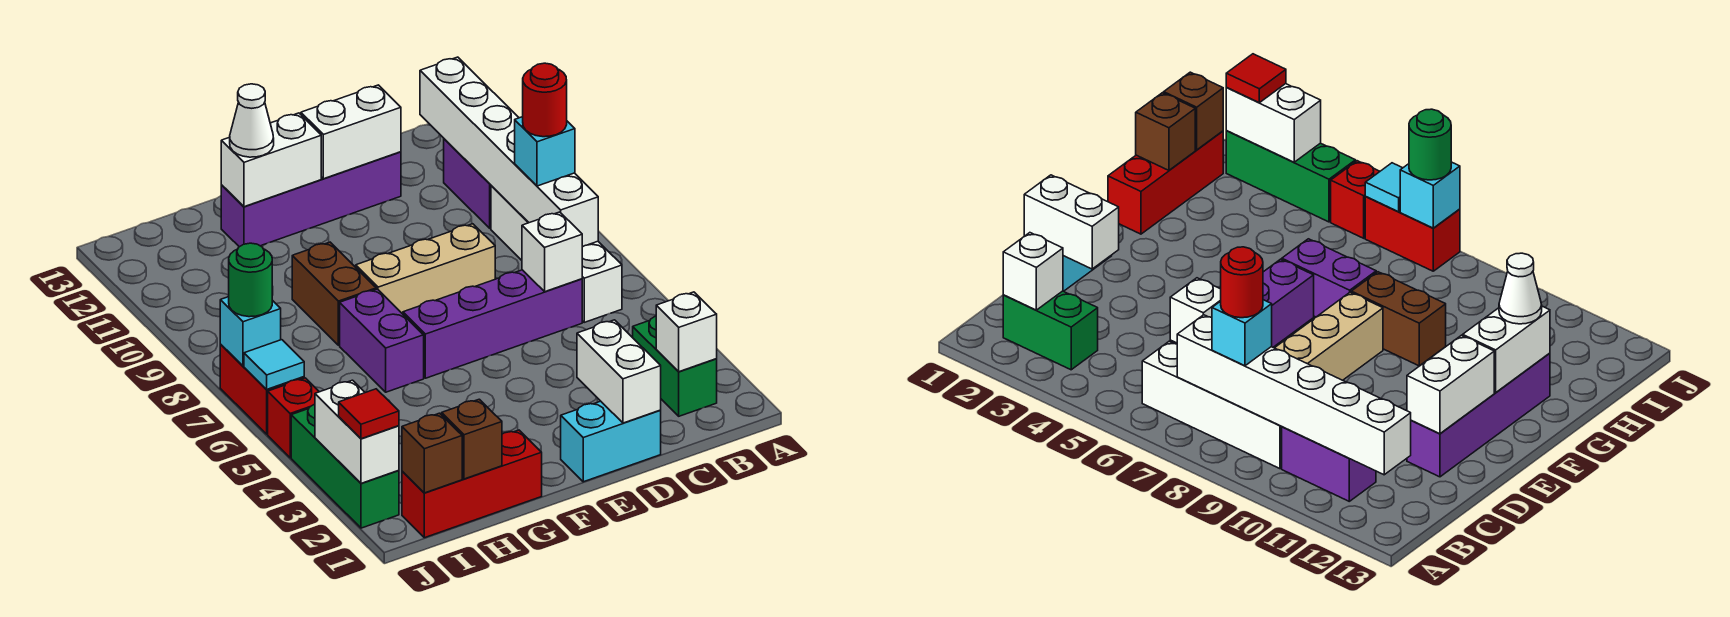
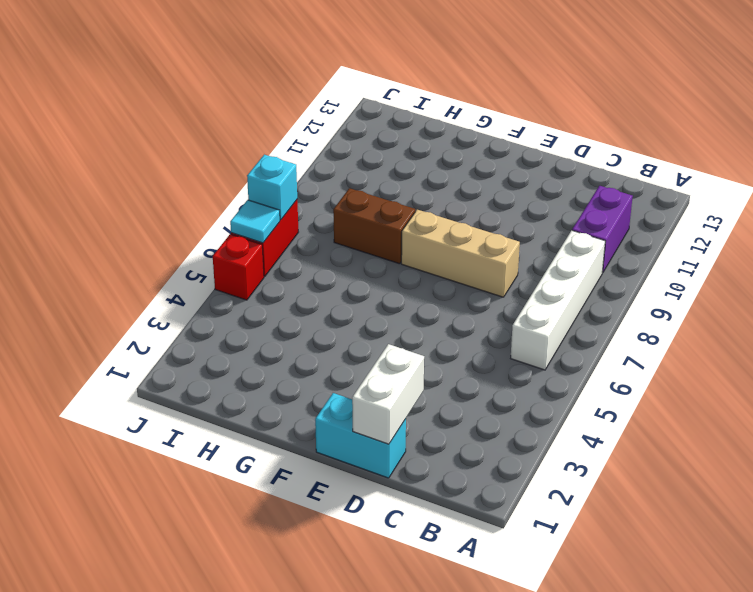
brown 1x2 brick [333,188,415,264] -> brown 1x2 brick turned to [292,242,376,345]
none -> green 1x2 brick [632,316,717,416]
none -> purple 1x4 brick [403,270,582,378]
none -> purple 1x4 brick [221,152,401,247]

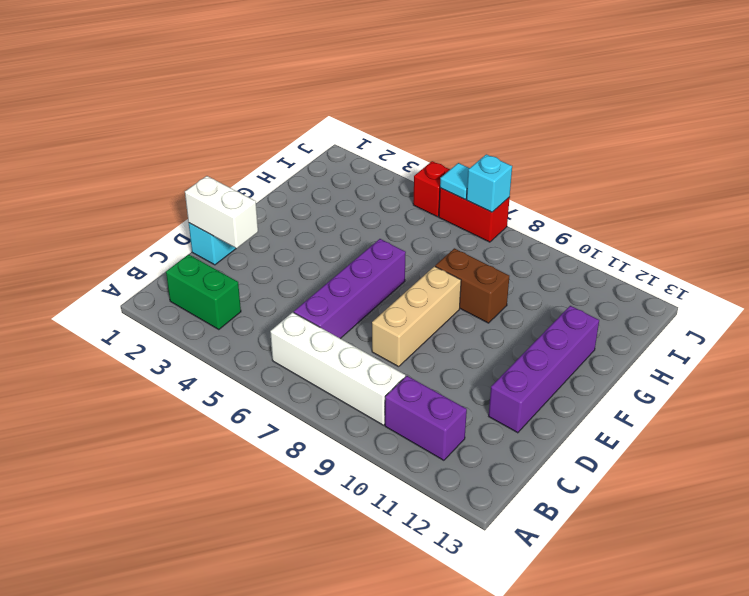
none -> red 1x3 brick [402,430,542,538]
none -> purple 1x2 brick [340,289,424,392]
none -> green 1x3 brick [291,404,399,528]

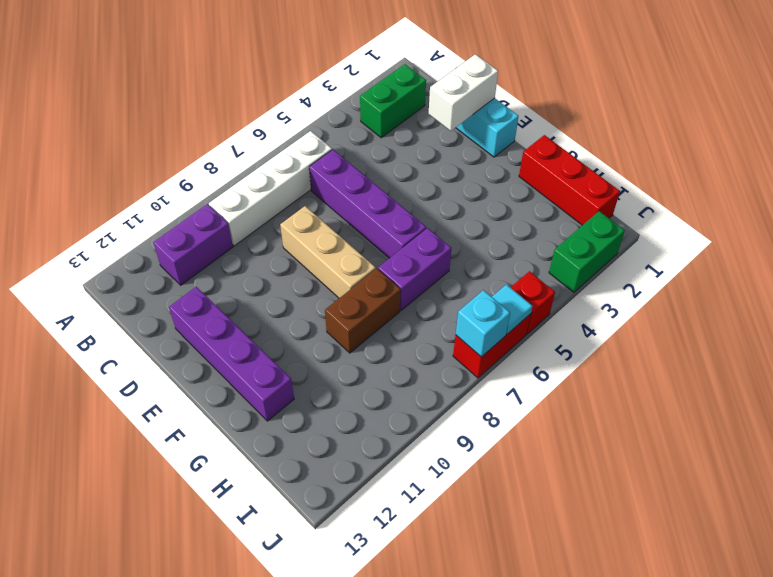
green 1x2 brick [549,211,625,293] -> green 1x3 brick [291,404,399,528]
none -> white 1x1 brick [656,292,717,372]
none -> white 1x6 brick [420,57,598,247]
none -> white 1x1 brick [522,212,582,292]

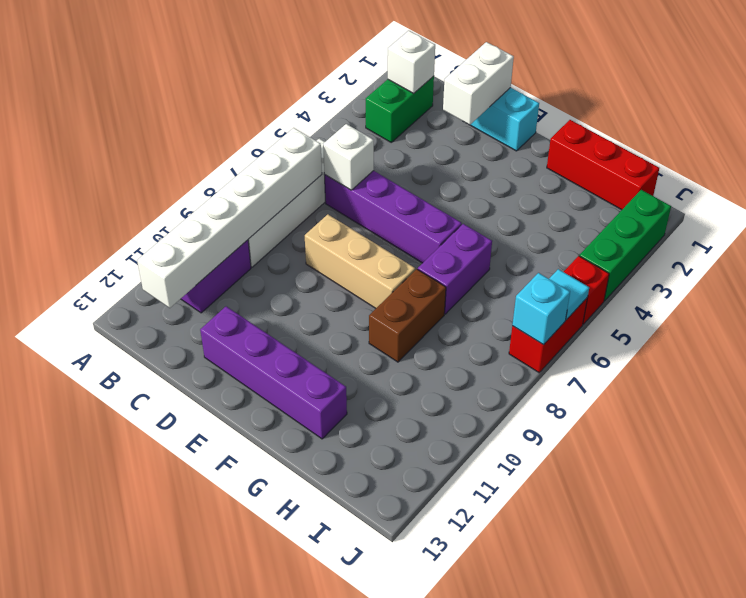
none -> white 1x2 brick [301,85,401,179]
none -> white 1x2 brick [221,113,321,207]
none -> brown 1x1 brick [442,399,502,479]

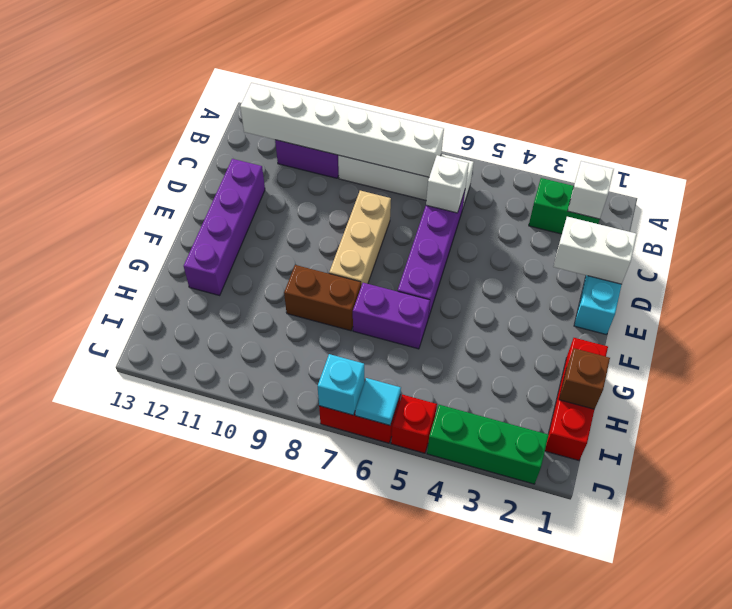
none -> white 1x2 brick [301,85,401,179]
none -> white 1x2 brick [221,113,321,207]
none -> brown 1x1 brick [402,413,462,493]

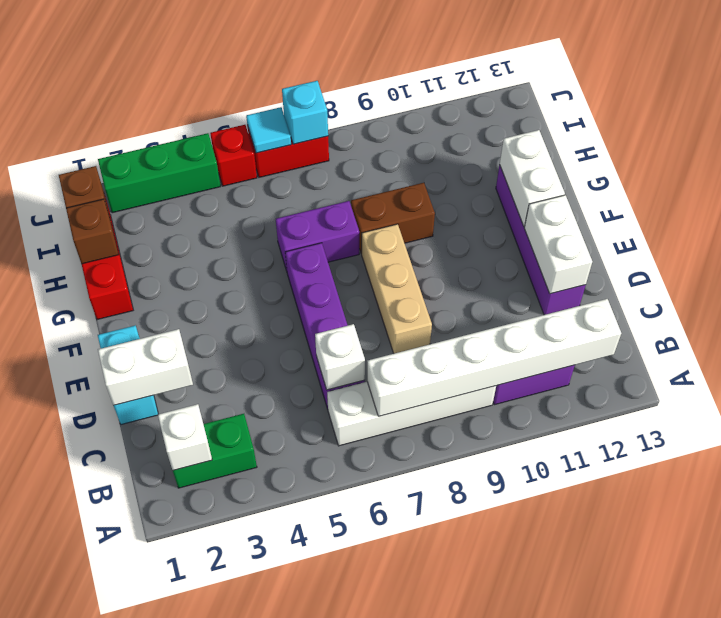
none -> white 1x2 brick [315,380,399,483]
none -> cyan 1x1 brick [515,117,575,186]
none -> white 1x1 cone [230,84,274,157]

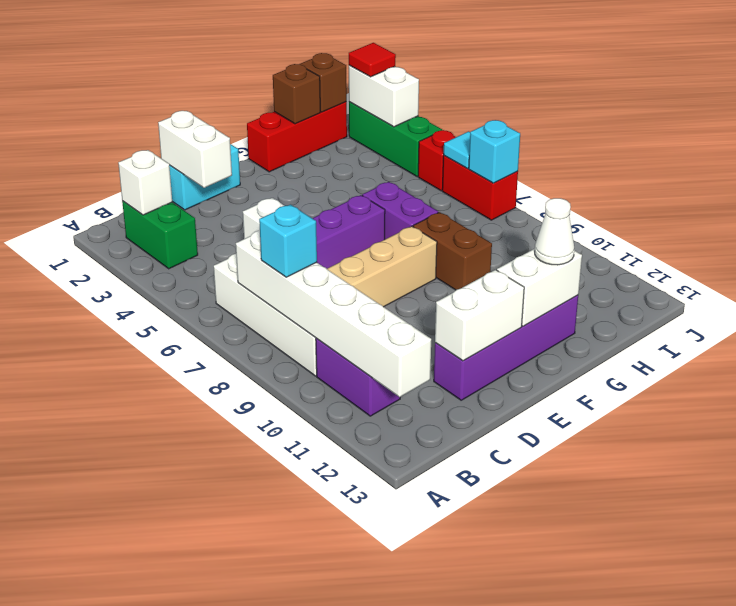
none -> green 1x1 round brick [229,243,272,317]
none -> red 1x1 round brick [523,63,567,137]

